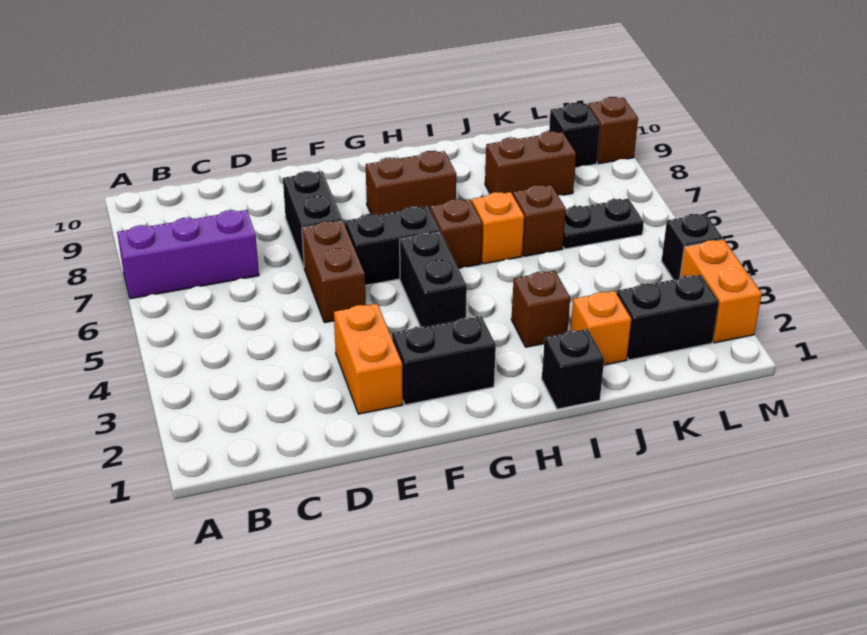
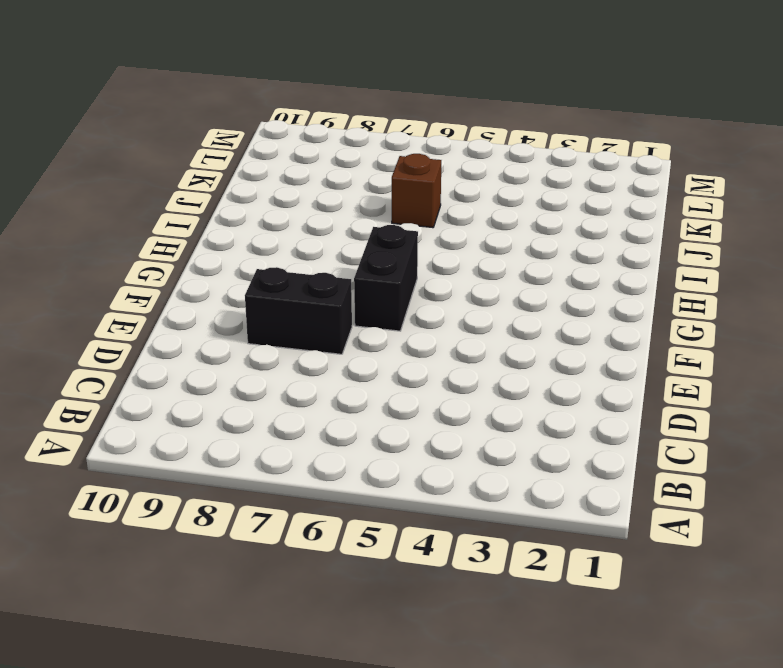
none -> purple 1x3 brick [117,210,259,299]
none -> orange 1x2 brick [334,304,403,414]
none -> brown 1x2 brick [302,221,366,323]

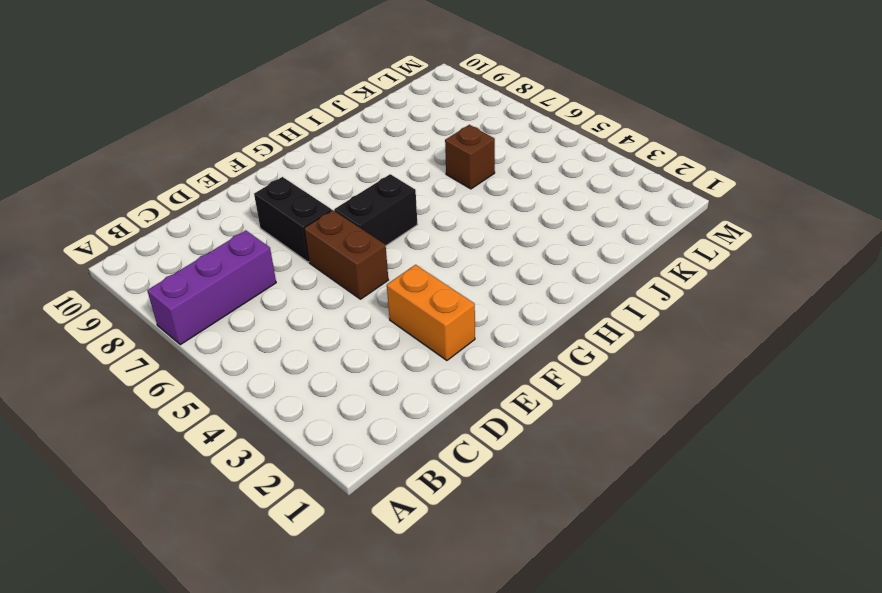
none -> black 1x2 brick [392,316,496,405]
none -> black 1x2 brick [400,232,467,327]
none -> brown 1x2 brick [366,151,456,215]

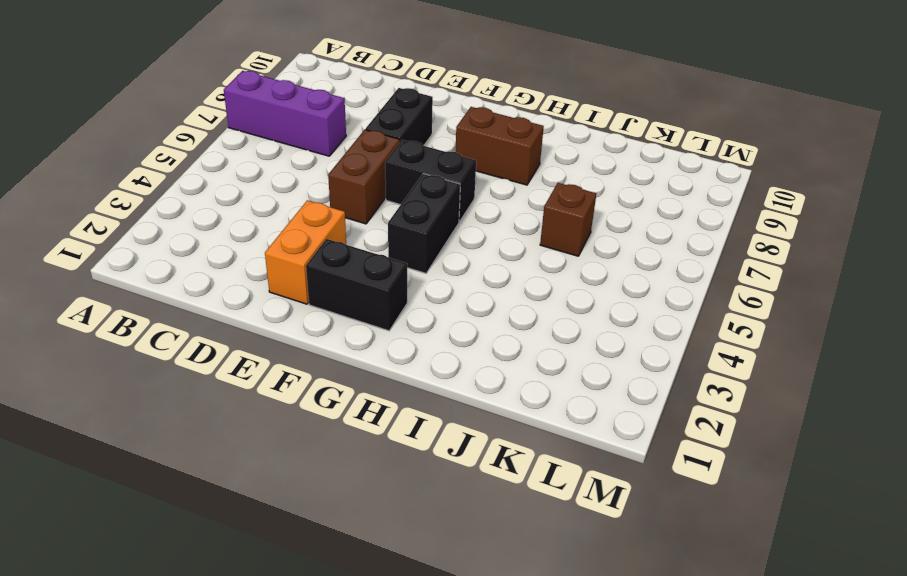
none -> brown 1x1 brick [430,199,482,268]
none -> black 1x1 brick [542,329,604,409]
none -> brown 1x1 brick [511,271,570,347]

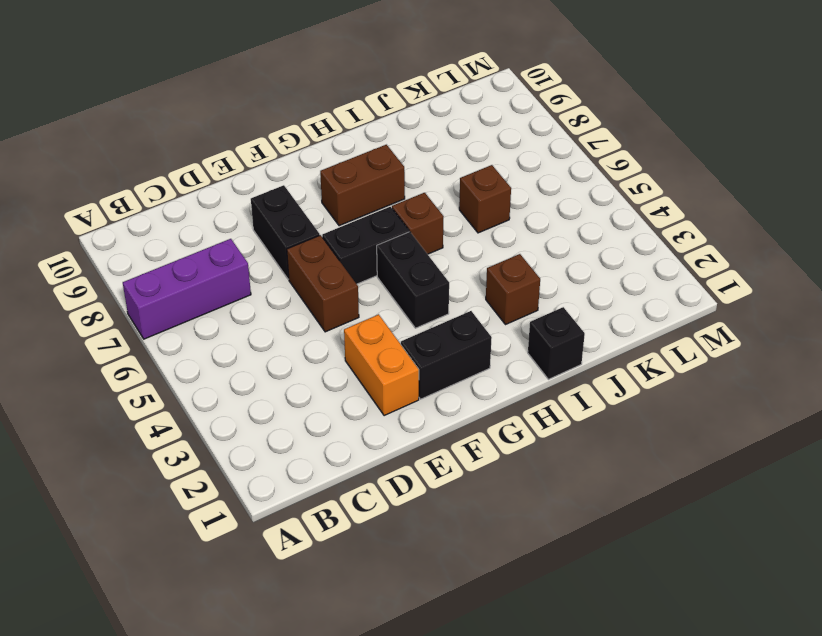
none -> orange 1x1 brick [472,192,524,264]
none -> orange 1x1 brick [570,291,631,365]
none -> brown 1x2 brick [485,131,576,195]

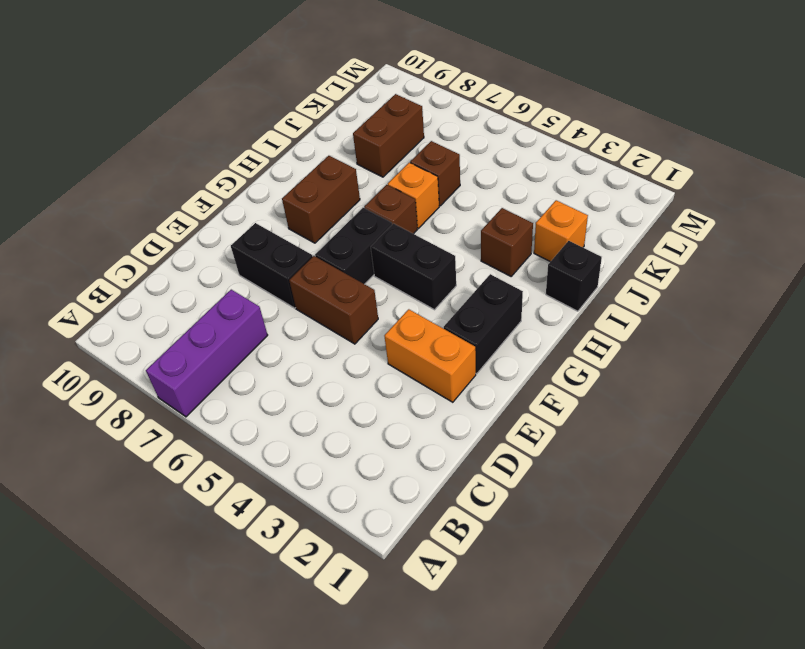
none -> black 1x2 brick [617,275,719,360]
none -> black 1x2 plate [563,199,644,249]
none -> black 1x1 brick [549,103,600,168]

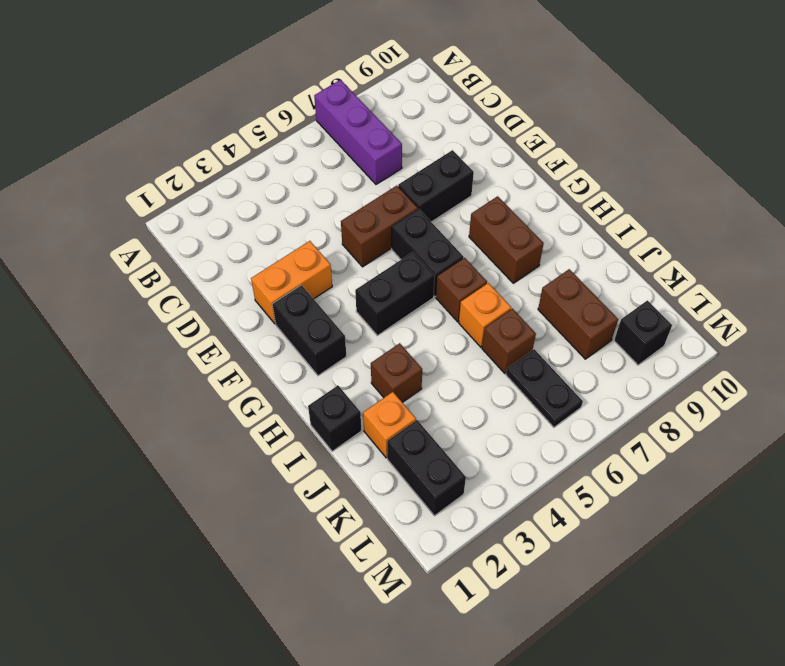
none -> orange 1x2 brick [680,239,762,343]
none -> black 1x1 brick [662,214,723,280]
none -> brown 1x1 brick [588,97,638,164]

